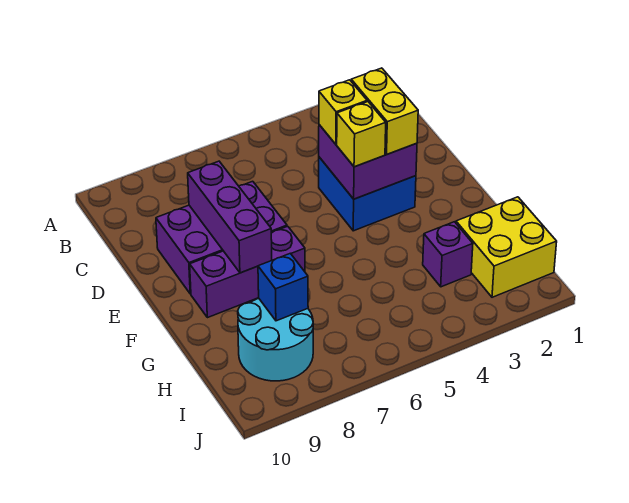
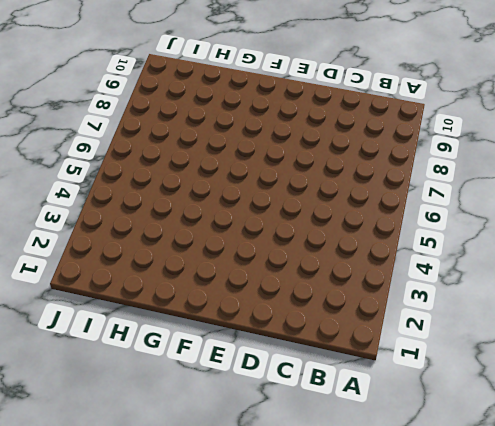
none -> blue 2x2 brick [319,157,416,231]
none -> purple 2x3 brick [156,181,287,294]
none -> purple 1x3 brick [190,226,305,318]

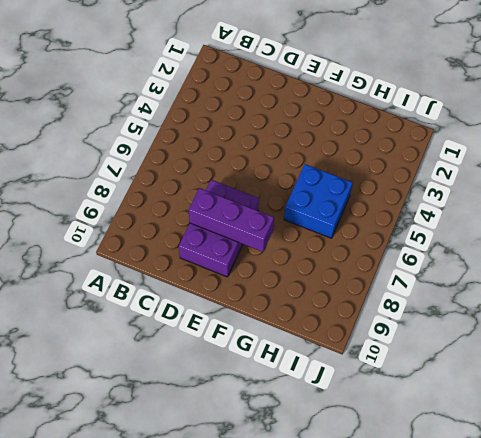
blue 2x2 brick [284,164,353,238] -> blue 2x2 brick moved to [319,157,416,231]
none -> purple 1x3 brick [190,226,305,318]
none -> yellow 2x2 brick [456,197,557,297]
none -> purple 1x1 brick [423,222,473,287]

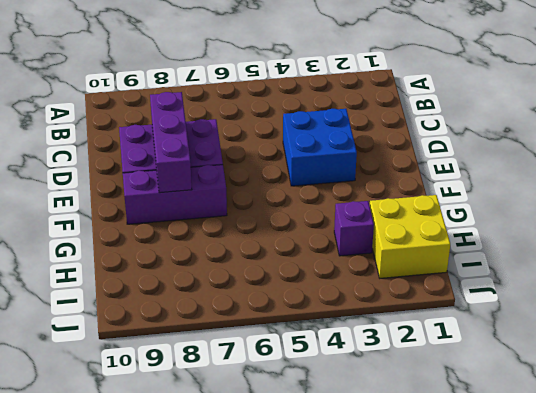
none -> cyan 2x2 round brick [238,298,313,381]
none -> purple 2x2 brick [319,125,417,199]
none -> blue 1x1 brick [258,253,308,321]

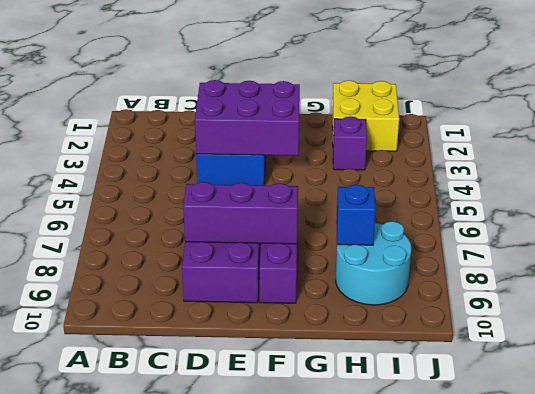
purple 2x3 brick [195,80,300,156] -> purple 2x2 brick [319,125,417,199]
none -> yellow 1x2 brick [351,68,418,154]
none -> yellow 1x1 brick [319,80,367,144]
none -> yellow 1x1 brick [337,102,386,167]

